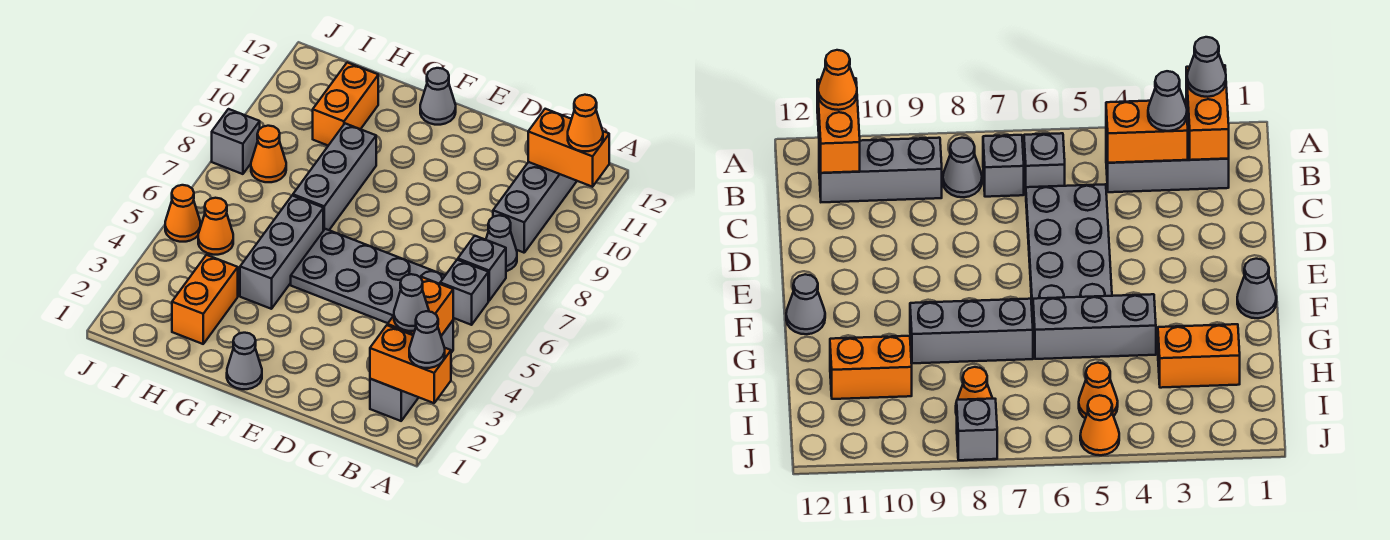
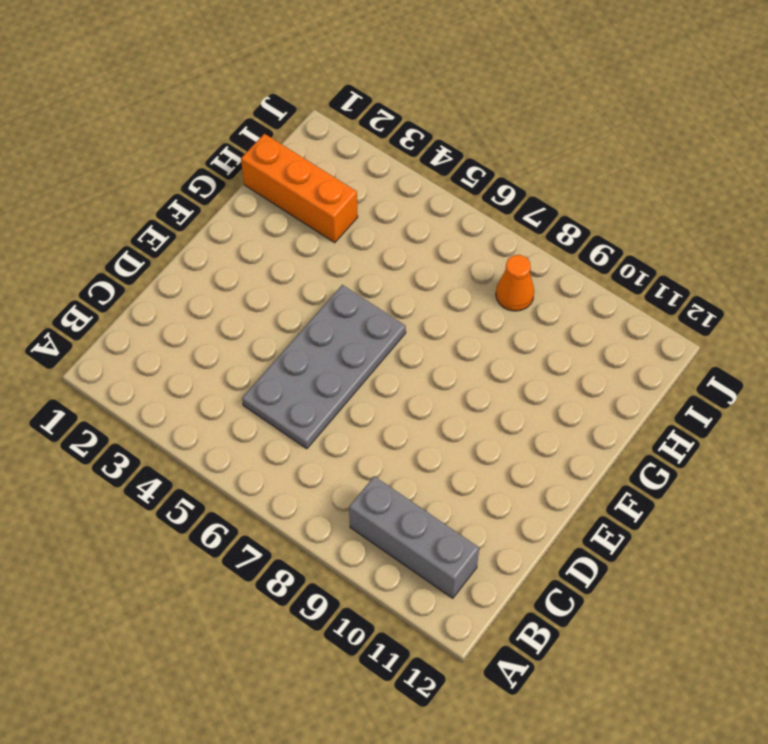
orange 1x3 brick [241,134,358,243] -> orange 1x2 brick [172,255,238,344]
none -> grey 1x3 brick [370,321,453,421]
none -> grey 1x1 brick [440,260,488,325]
none -> grey 1x1 brick [458,236,506,301]

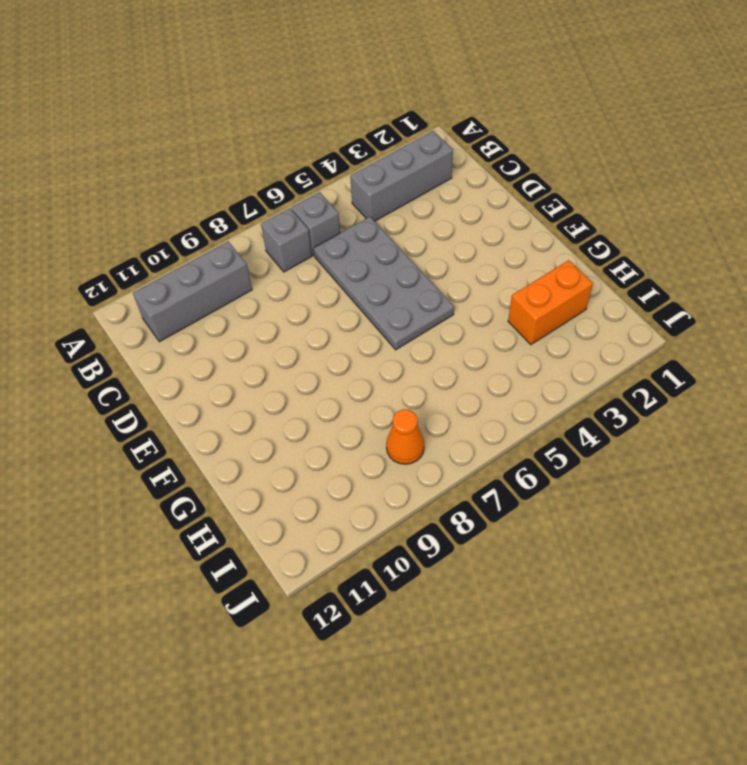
none -> grey 1x1 cone [486,215,517,271]
none -> grey 1x1 cone [227,333,262,389]
none -> grey 1x1 cone [420,68,456,125]

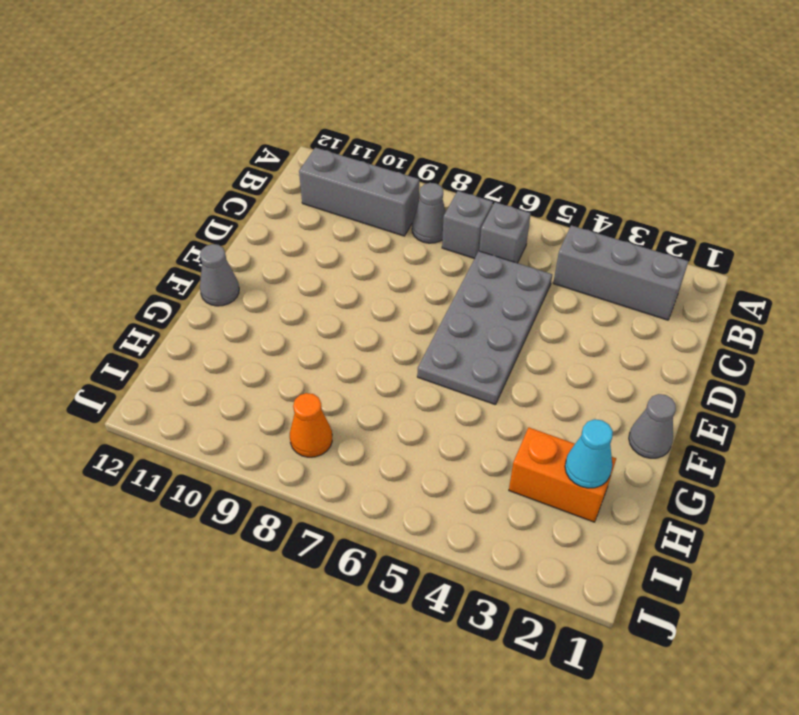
cyan 1x1 cone [565,419,613,488] -> none
none -> grey 1x3 brick [240,196,323,309]
none -> grey 1x3 brick [293,123,376,231]
none -> orange 1x2 brick [313,62,378,146]

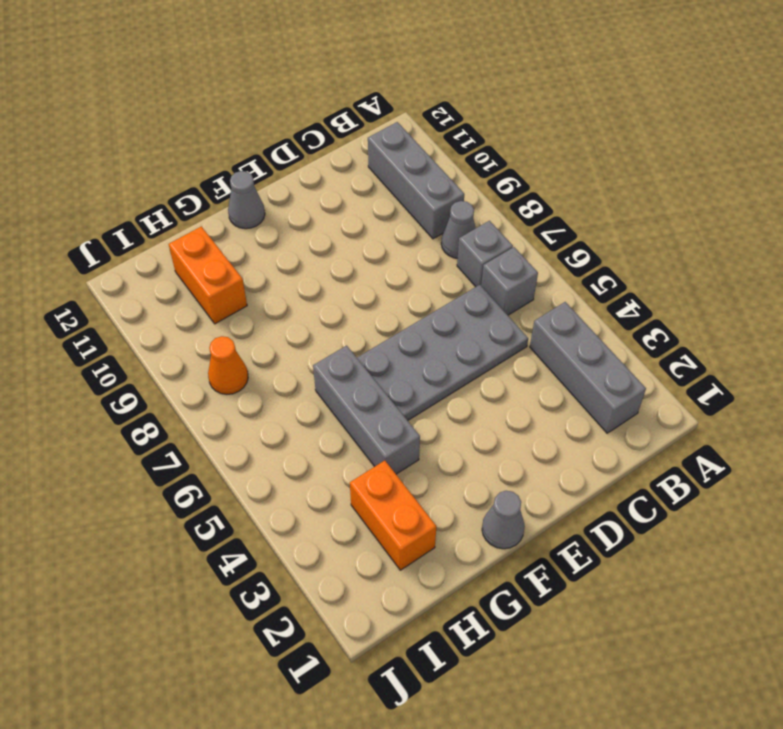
none -> grey 1x3 brick [293,123,376,231]
none -> orange 1x1 cone [198,198,233,255]
none -> orange 1x1 cone [165,185,200,242]

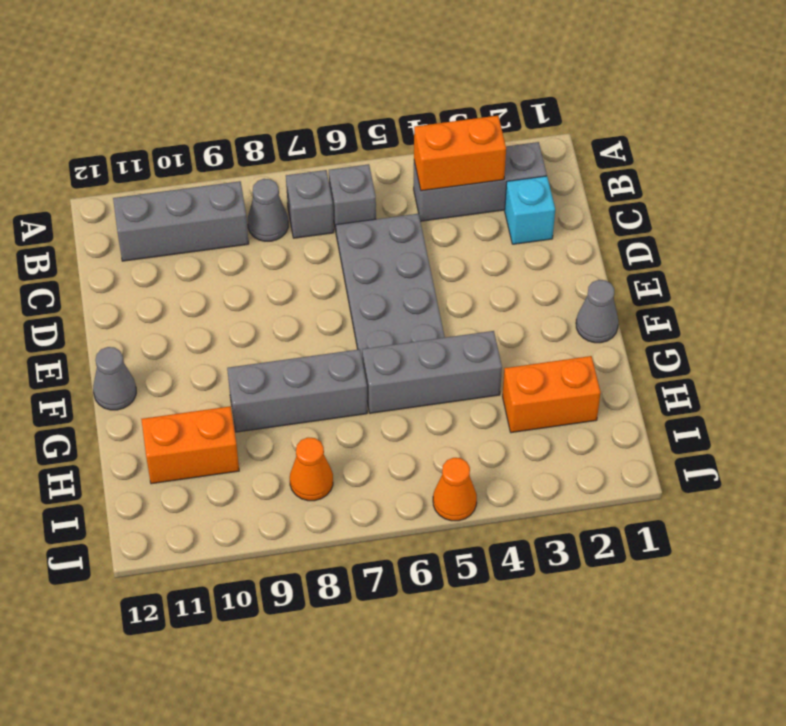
cyan 1x1 brick [505,176,555,244] -> none
none -> orange 1x1 cone [198,198,233,255]
none -> grey 1x1 brick [212,109,260,174]
none -> orange 1x2 brick [370,325,451,403]

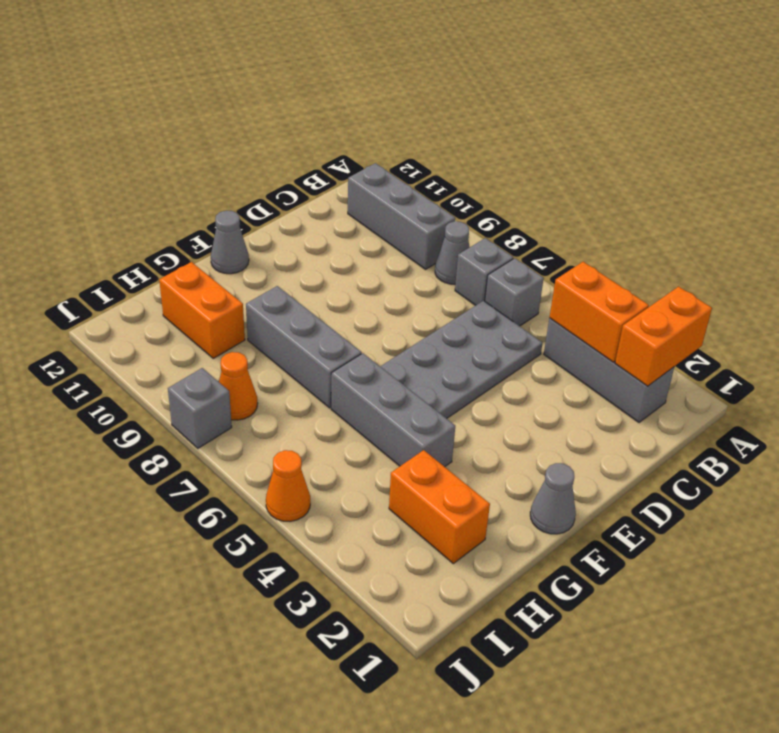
none -> orange 1x1 cone [198,198,233,255]
none -> orange 1x2 brick [528,109,609,187]
none -> grey 1x1 cone [409,311,445,368]

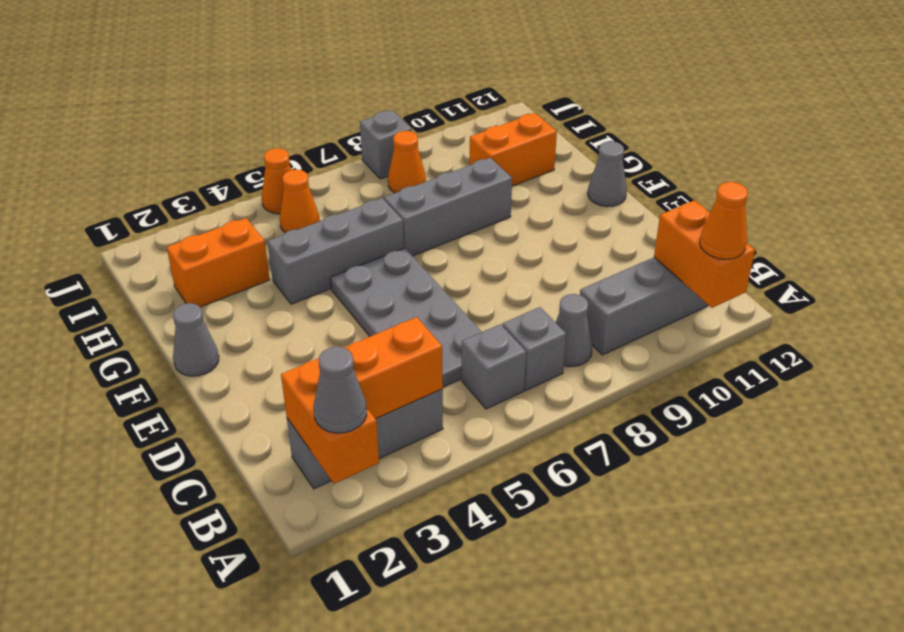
none -> grey 1x1 cone [394,274,429,331]

